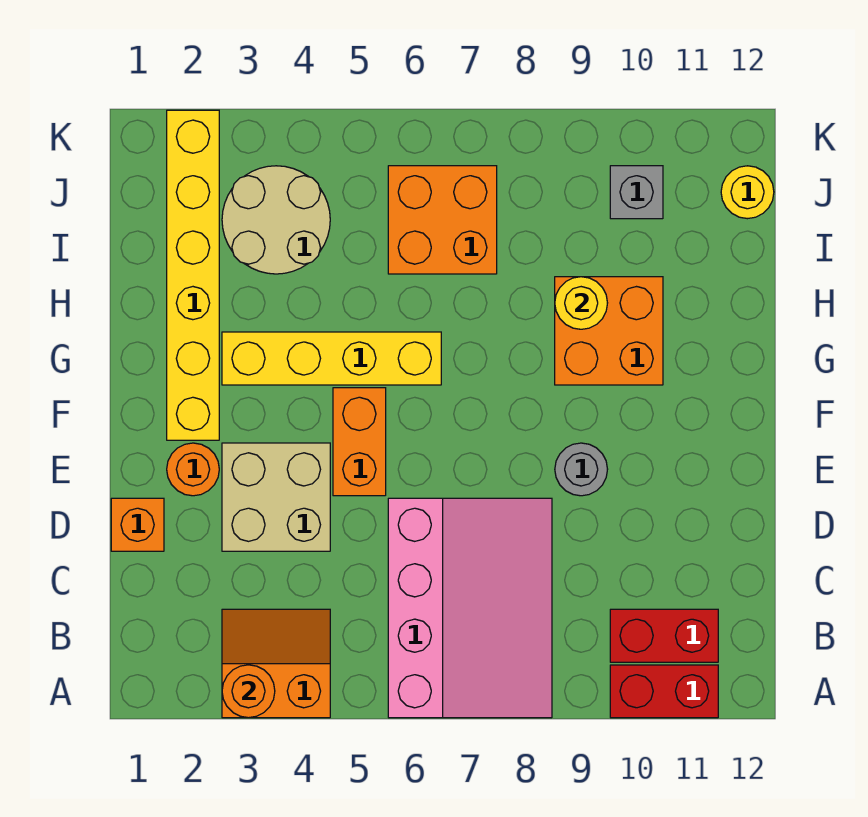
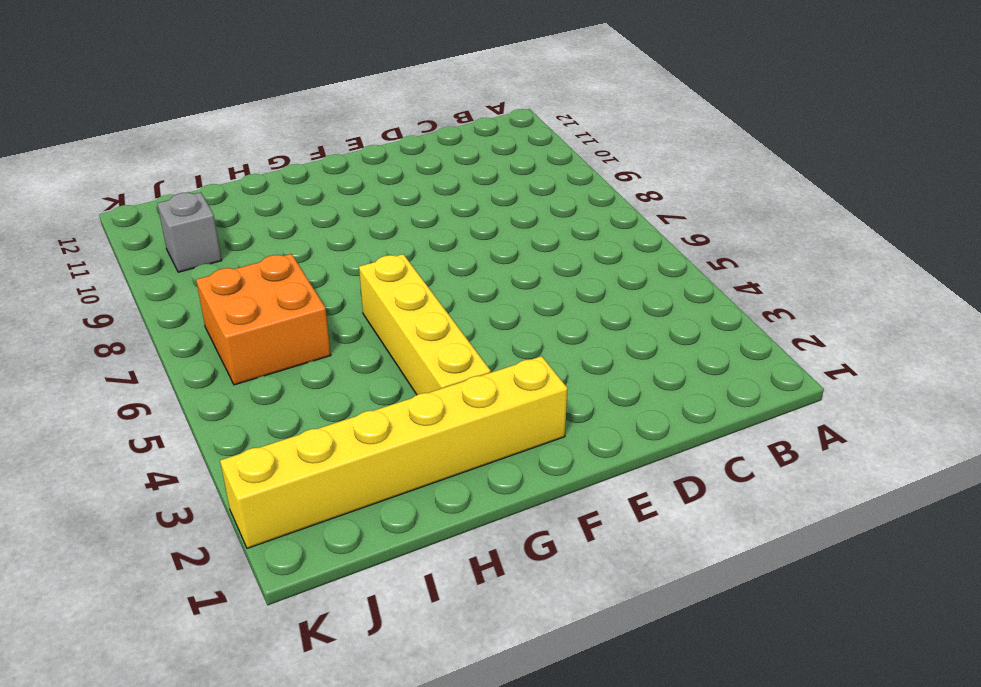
none -> orange 2x2 slope [222,609,330,718]
none -> pink 3x4 slope [388,498,552,718]
none -> red 1x2 brick [610,665,718,718]

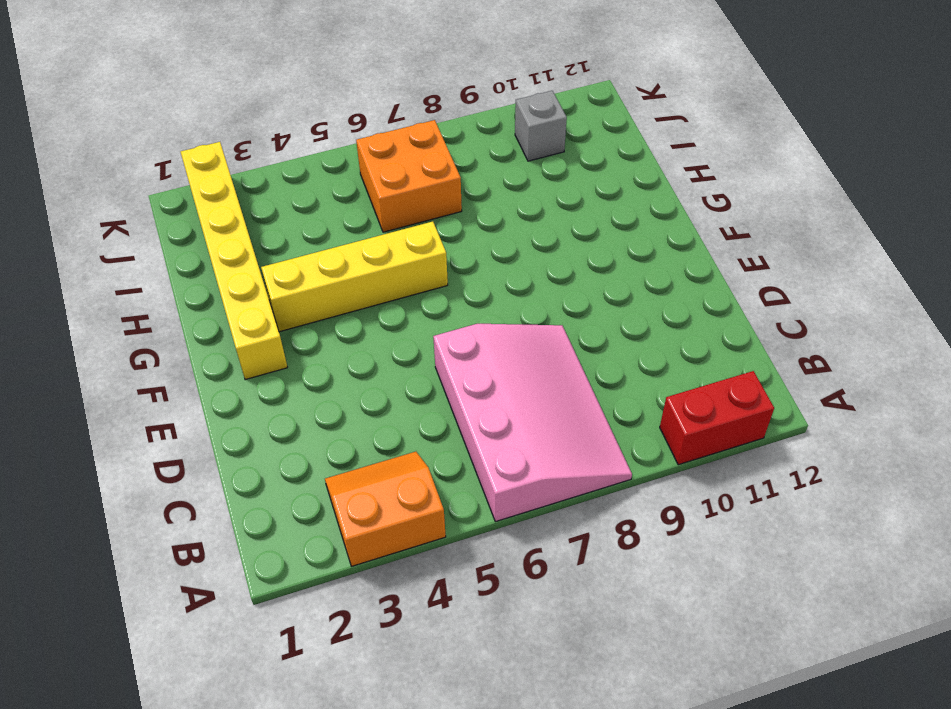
none -> red 1x2 brick [610,609,718,662]
none -> orange 1x1 brick [111,498,164,551]
none -> tan 2x2 brick [222,443,330,551]

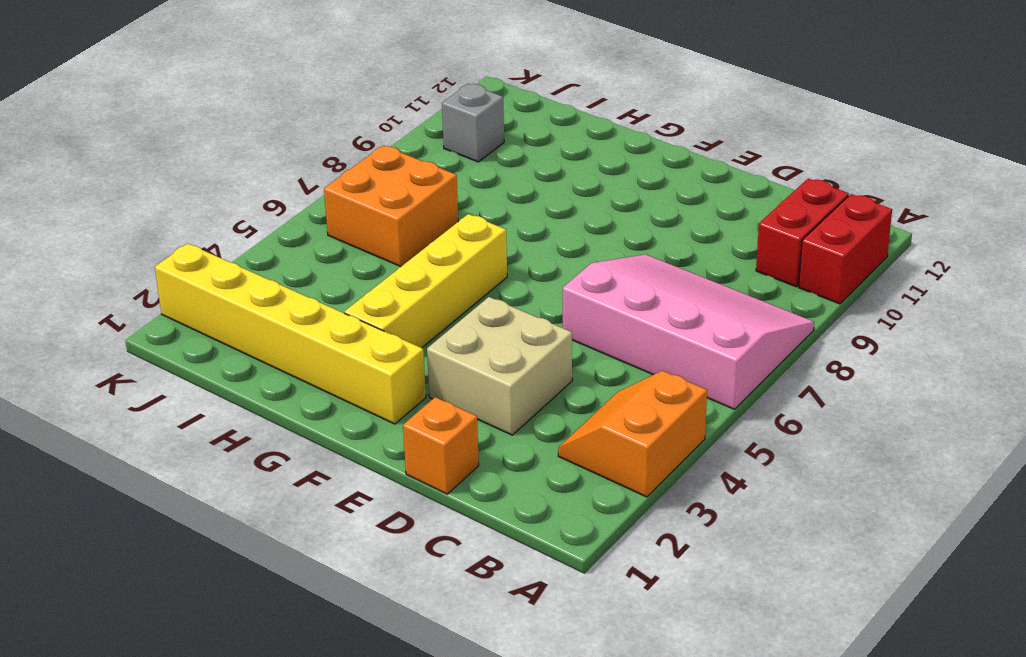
none -> orange 1x1 round brick [167,443,219,496]
none -> orange 1x2 brick [333,388,386,496]
none -> grey 1x1 round brick [555,443,608,496]

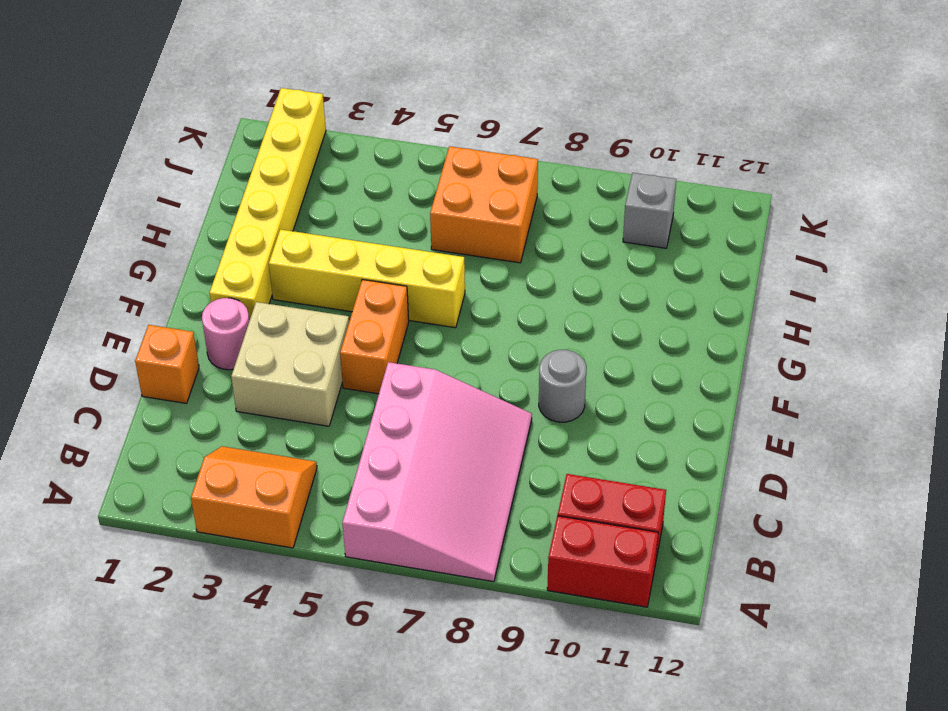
pink 1x1 round brick [202,298,249,370] -> orange 1x1 round brick [167,443,219,496]
none -> orange 2x2 brick [555,277,663,385]
none -> tan 2x2 round brick [222,166,330,274]
none -> yellow 1x1 round brick [721,166,774,219]

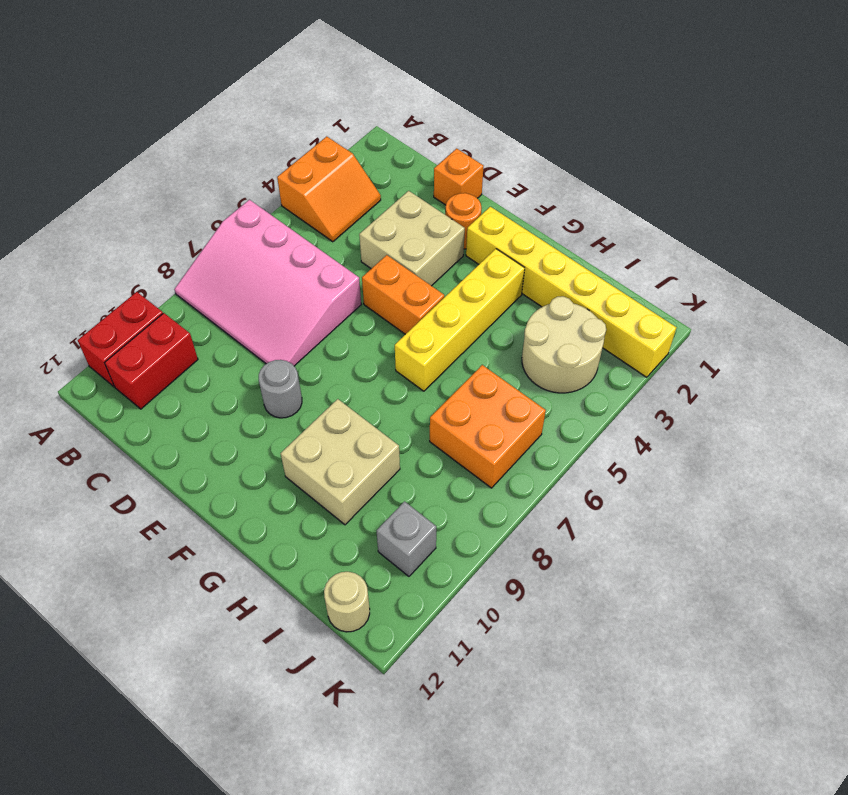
tan 2x2 brick [281,399,400,525] -> orange 2x2 brick [555,277,663,385]
tan 1x1 round brick [324,572,370,632] -> yellow 1x1 round brick [721,166,774,219]
none -> orange 1x1 round brick [222,665,275,718]
none -> yellow 1x1 round brick [555,277,607,329]

